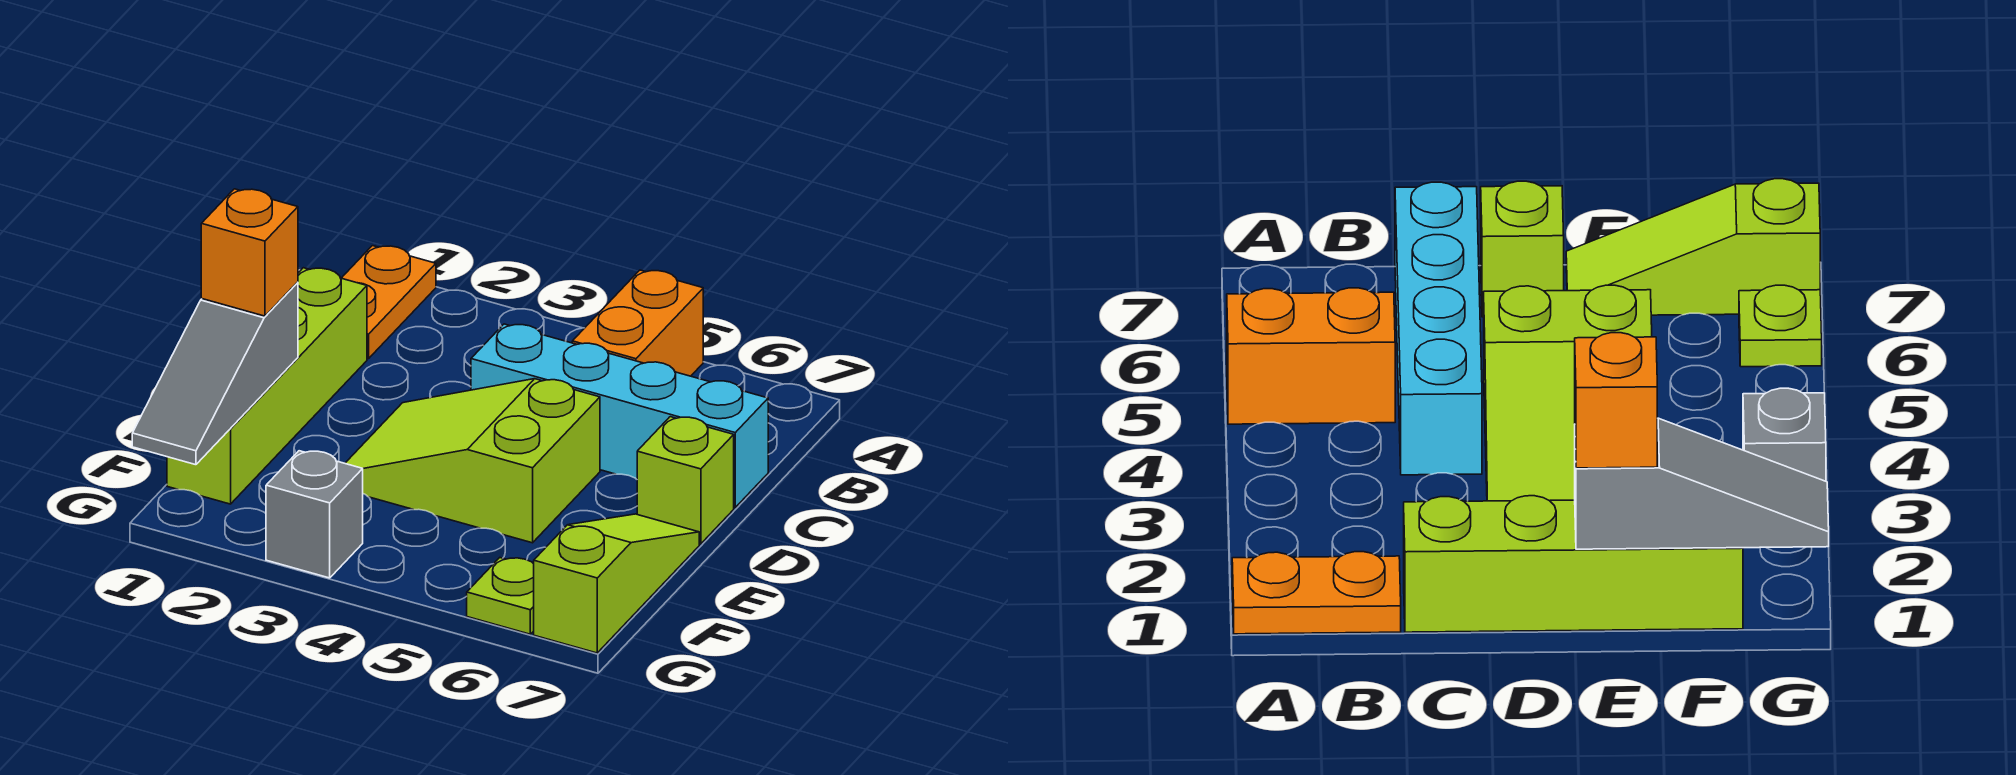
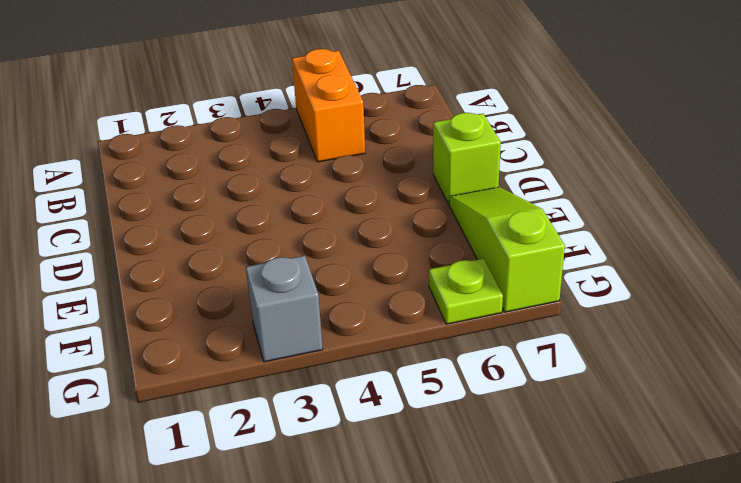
none -> orange 1x2 plate [342,246,436,359]
none -> lime 1x4 brick [167,268,367,504]

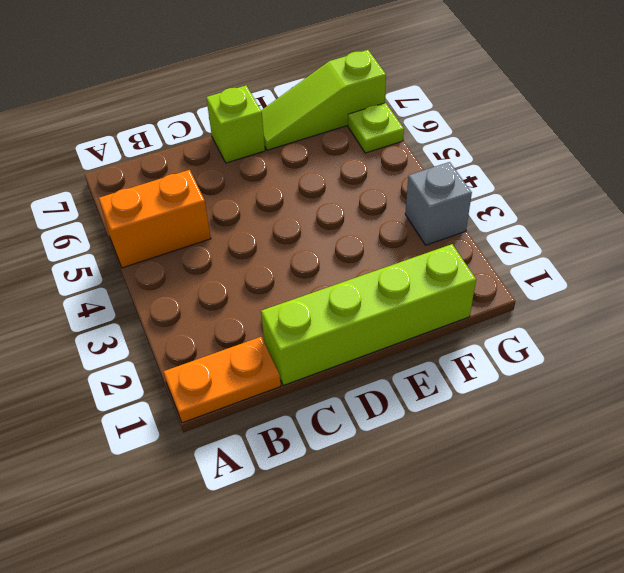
none -> cyan 1x4 brick [471,324,768,507]
none -> lime 2x3 slope [345,379,600,543]

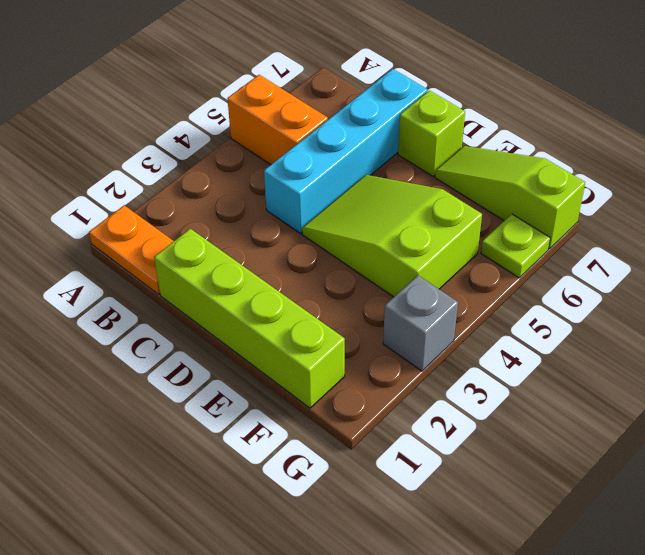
lime 2x3 slope [302,175,482,297] -> lime 2x3 slope turned to [345,379,600,543]
none -> grey 1x3 slope [132,282,298,465]
none -> orange 1x1 brick [201,189,298,316]

